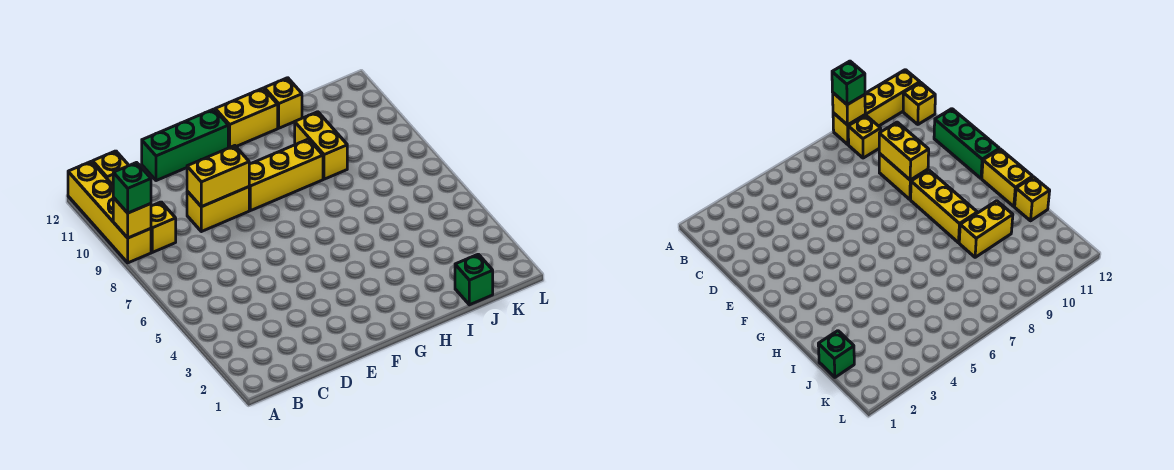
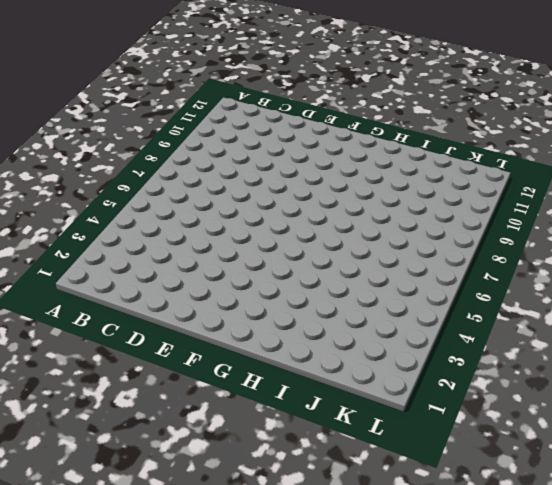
none -> yellow 1x4 brick [68,161,151,263]
none -> yellow 1x1 brick [151,202,176,252]
none -> yellow 1x1 brick [93,151,129,185]

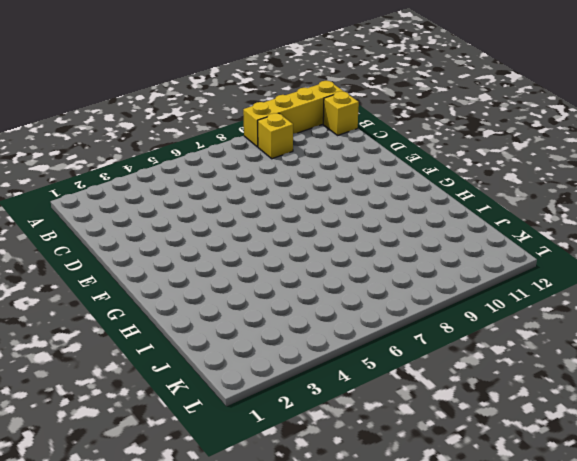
none -> yellow 1x2 brick [187,187,249,232]
none -> green 1x3 brick [142,109,228,181]
none -> yellow 1x3 brick [249,139,323,211]

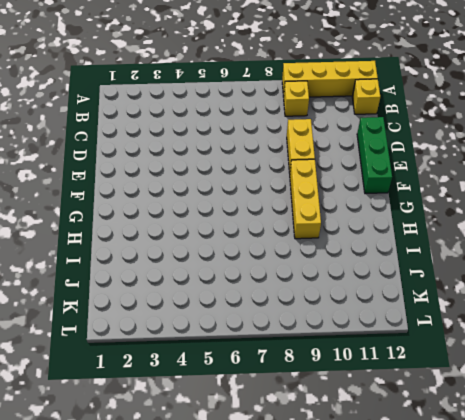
none -> yellow 1x2 brick [215,88,278,148]
none -> yellow 1x2 brick [295,112,347,179]
none -> yellow 1x1 brick [264,78,302,128]

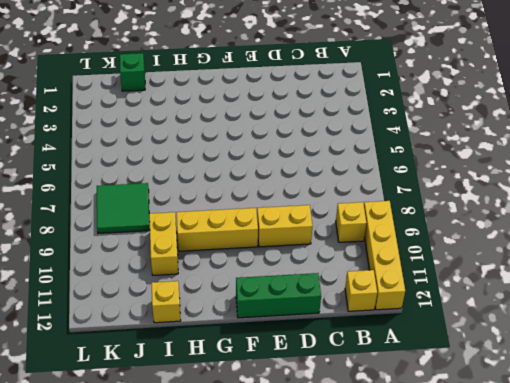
green 2x2 tile [97,183,150,233] -> none
none -> yellow 1x2 brick [215,88,278,148]
none -> yellow 1x1 brick [113,197,151,238]
none -> yellow 1x2 brick [187,146,249,207]

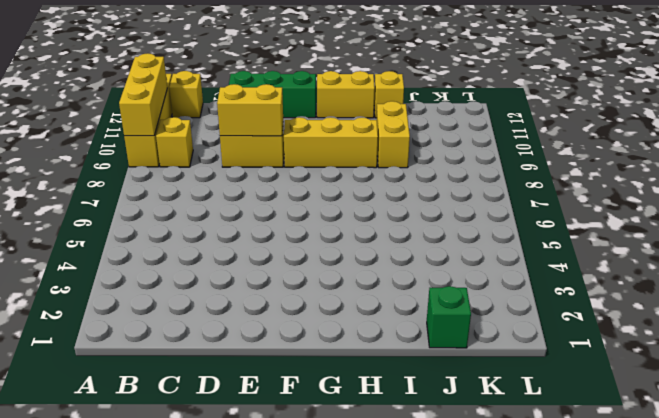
yellow 1x3 brick [119,53,167,136] -> yellow 1x1 brick [113,197,151,238]
none -> green 1x1 brick [113,163,151,213]

